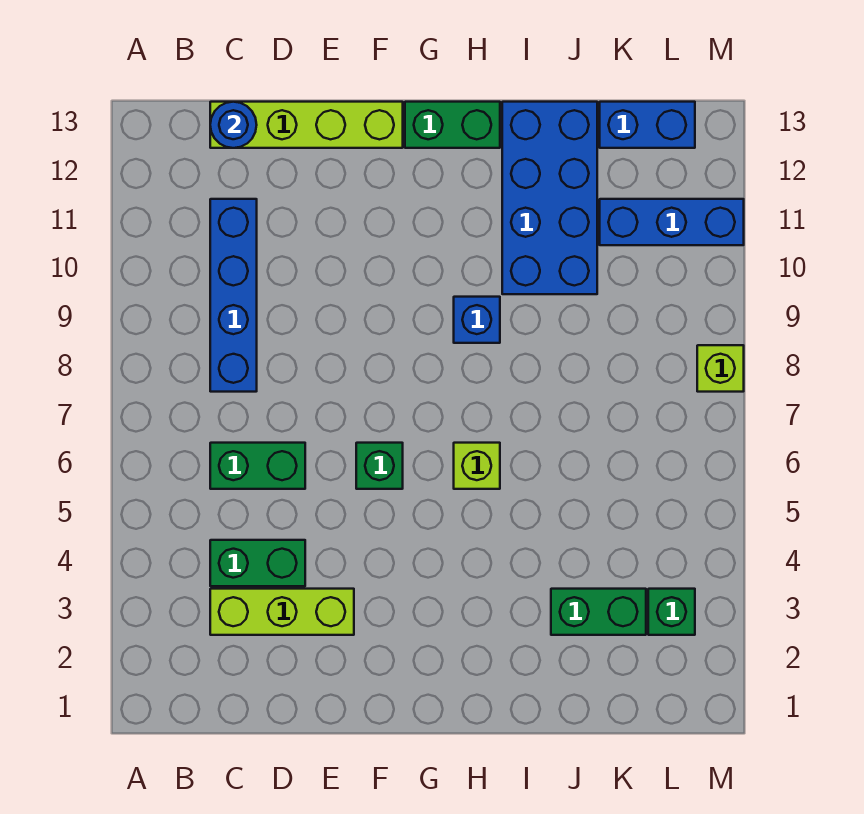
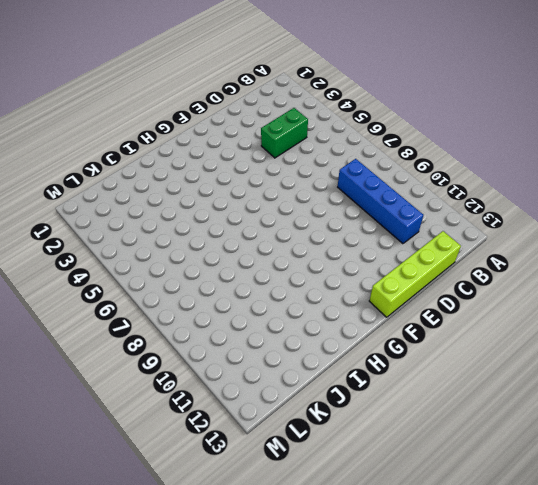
none -> lime 1x3 brick [210,589,354,635]
none -> green 1x2 brick [210,443,305,489]
none -> green 1x1 brick [356,443,403,489]

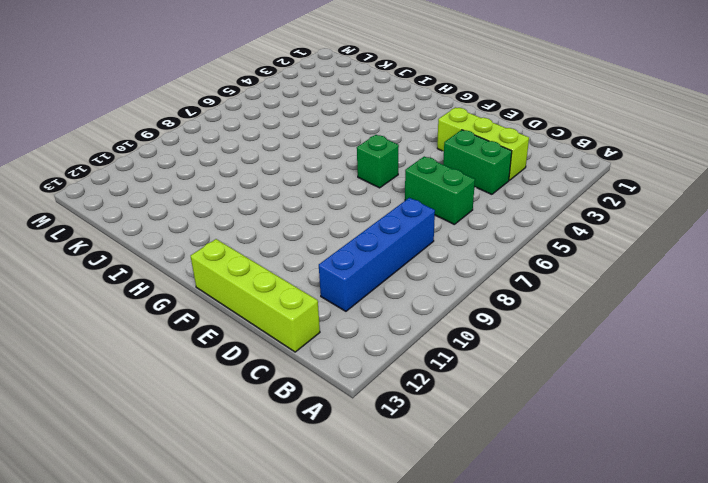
none -> green 1x2 brick [405,102,500,148]
none -> lime 1x1 brick [454,443,500,489]
none -> blue 1x1 brick [454,297,500,343]

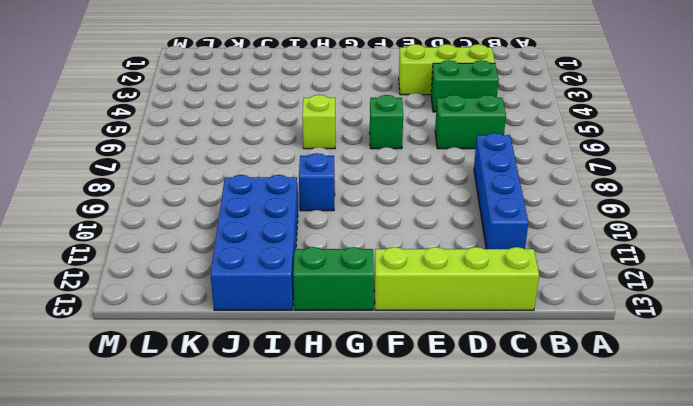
none -> green 1x2 brick [551,589,646,635]
none -> blue 1x3 brick [600,199,744,245]
none -> blue 1x2 brick [600,102,695,148]

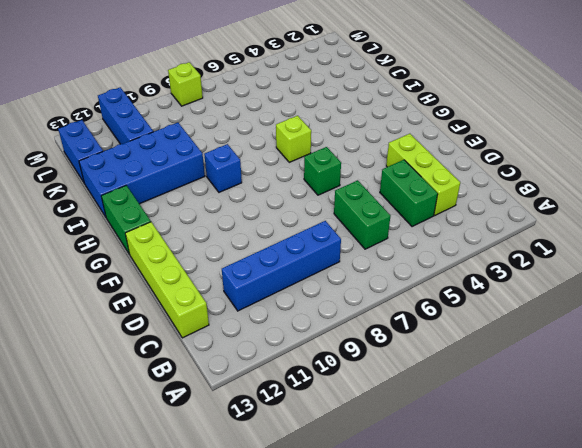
none -> green 1x2 brick [551,589,646,635]
none -> green 1x1 brick [648,589,695,635]
none -> blue 1x1 round brick [210,102,257,148]

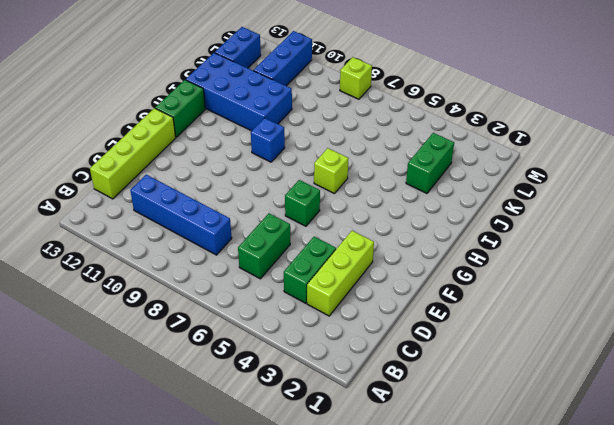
none -> green 1x1 brick [648,589,695,635]
none -> blue 1x1 round brick [210,102,257,148]

